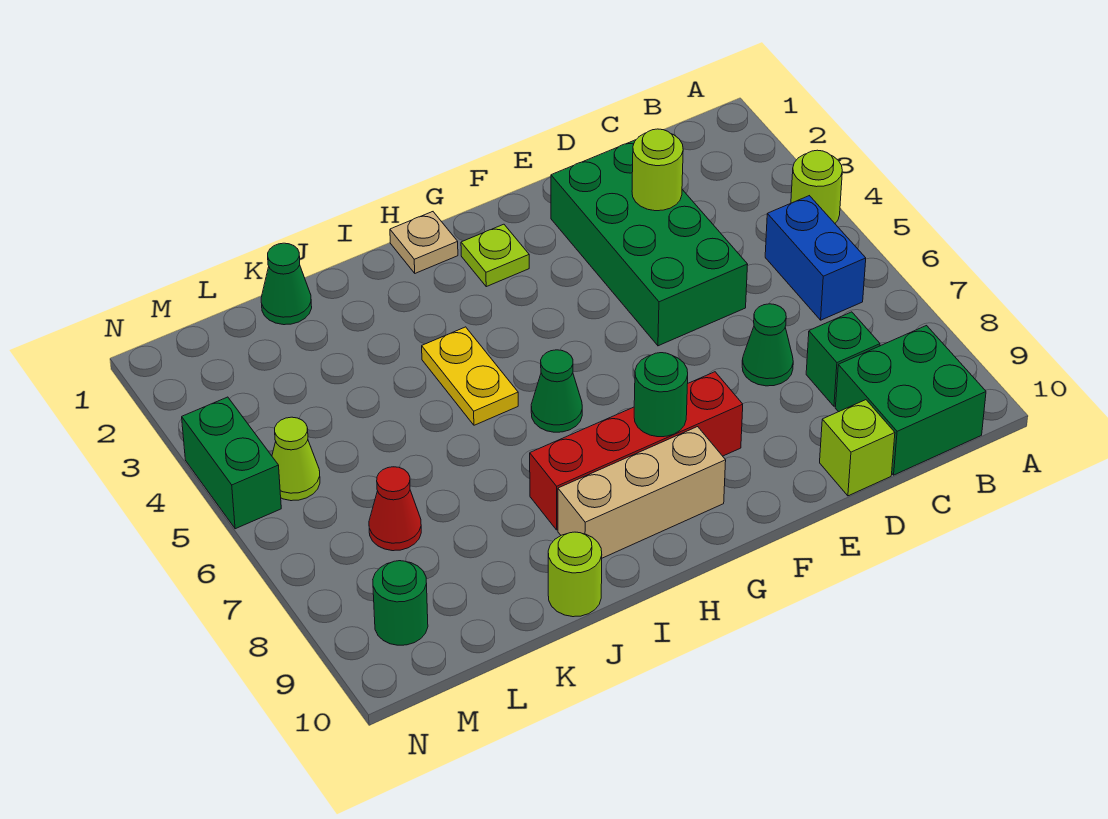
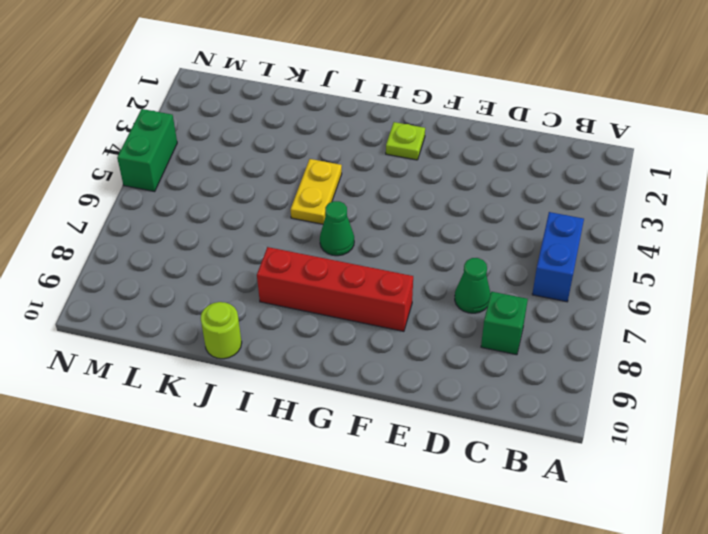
none -> lime 1x1 round brick [791,150,842,223]
none -> green 2x2 brick [835,326,986,475]
none -> green 2x4 brick [551,140,748,346]

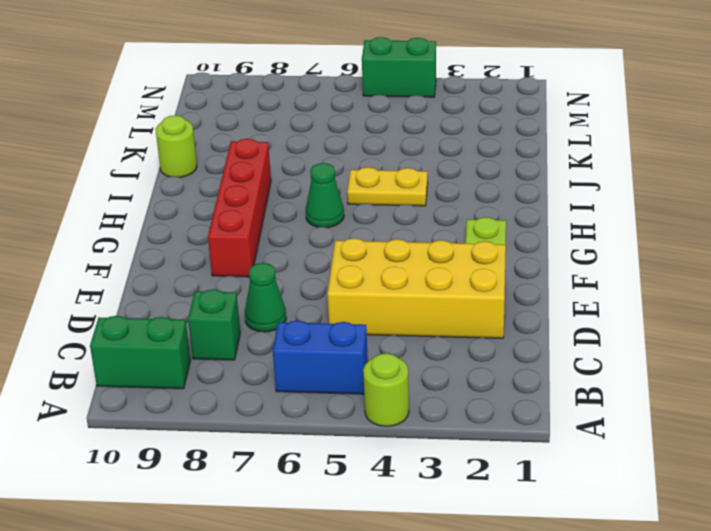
green 1x2 brick [90,316,190,389] -> green 2x2 brick [835,326,986,475]
yellow 2x4 brick [327,238,506,338] -> green 2x4 brick [551,140,748,346]
none -> lime 1x1 brick [820,400,895,496]
none -> tan 1x3 brick [558,427,726,558]
none -> tan 1x1 plate [390,212,458,273]

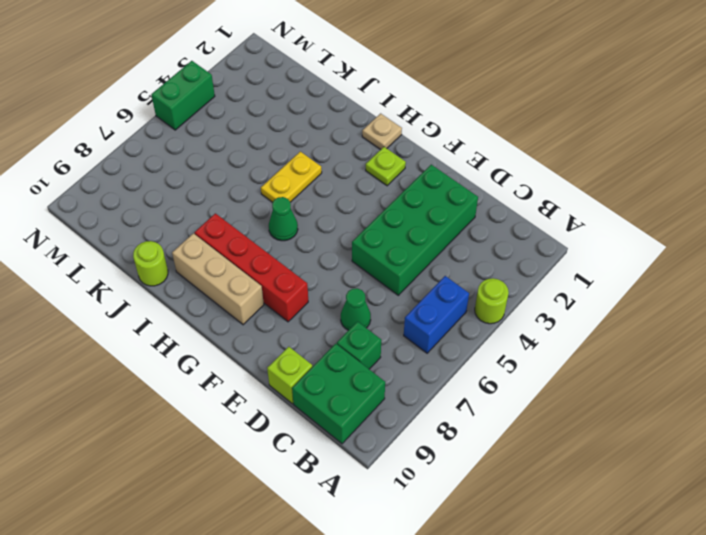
none -> green 1x1 cone [261,243,312,325]
none -> red 1x1 cone [369,467,421,551]
none -> lime 1x1 cone [272,417,320,501]

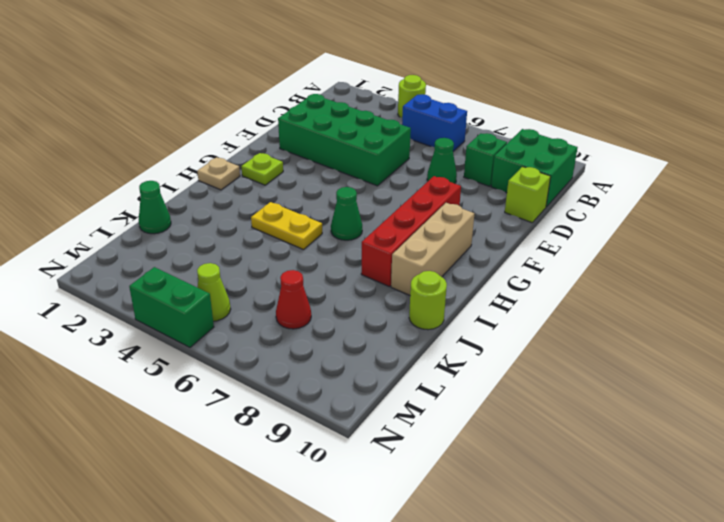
none -> green 1x1 round brick [373,561,428,645]
none -> lime 1x1 round brick [632,129,683,211]
none -> green 1x1 round brick [634,353,688,437]

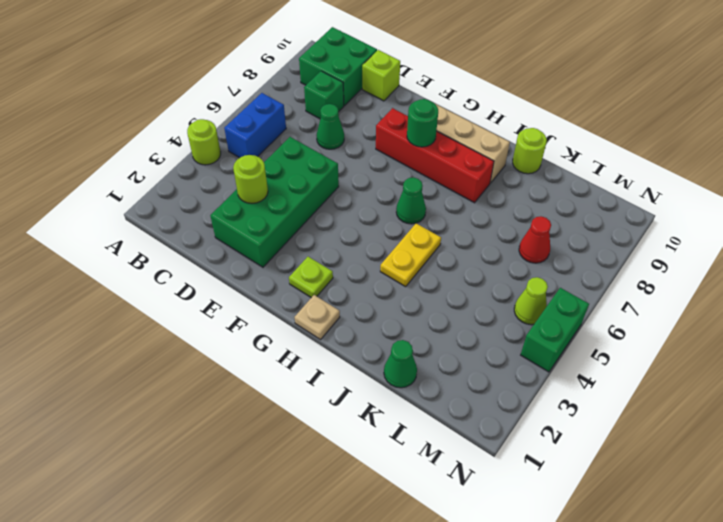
none -> green 1x1 round brick [373,561,428,645]

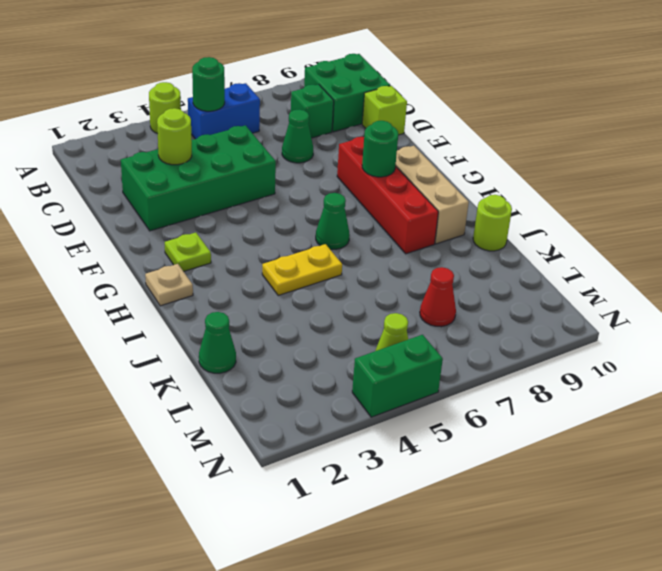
green 1x1 round brick [192,57,225,111] -> green 1x1 round brick moved to [373,561,428,645]

